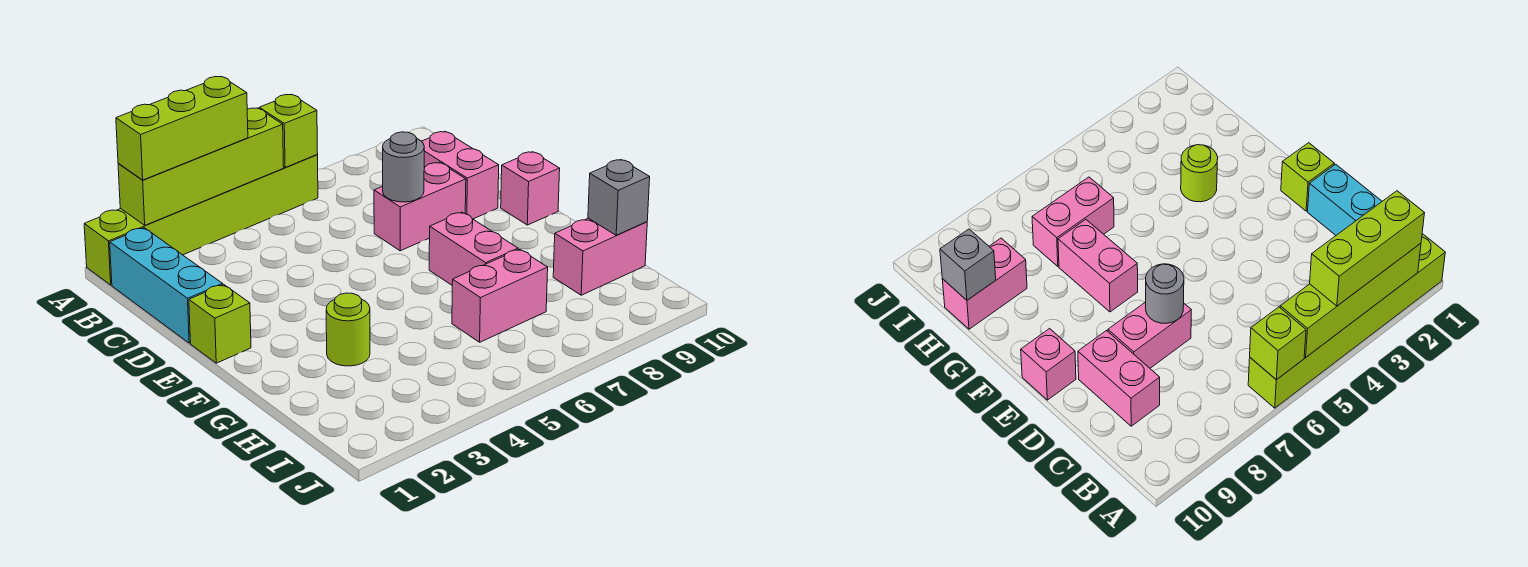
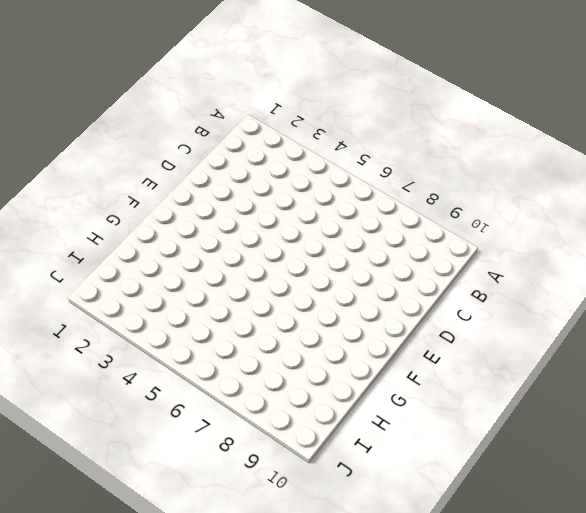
none -> lime 1x6 brick [84,155,318,285]
none -> cyan 1x3 brick [110,228,223,343]
none -> pink 1x2 brick [421,132,499,219]

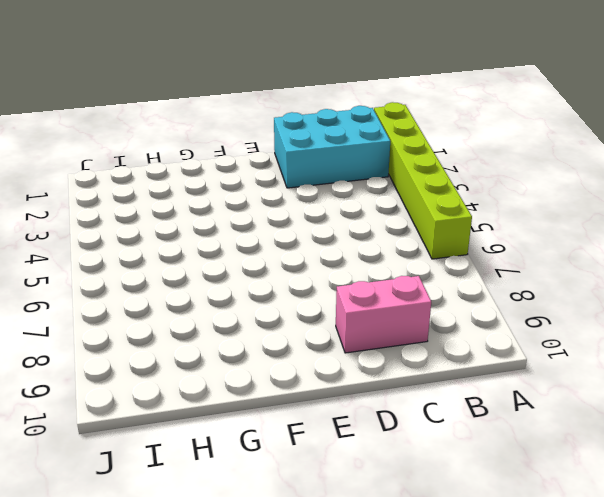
cyan 2x3 brick [274,106,390,188] -> cyan 1x3 brick [110,228,223,343]
none -> pink 1x2 brick [374,162,466,251]
none -> lime 1x1 brick [189,285,251,363]
none -> pink 1x1 brick [501,152,560,225]

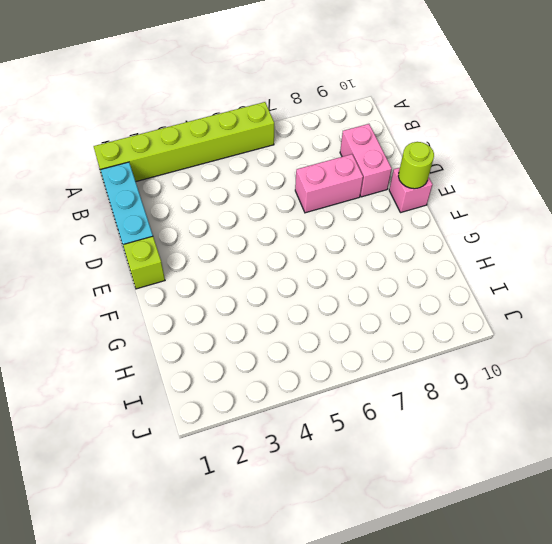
lime 1x1 round brick [398,142,434,189] -> lime 1x1 round brick moved to [326,293,370,366]
none -> pink 1x2 brick [429,212,518,285]
none -> pink 1x2 brick [452,249,548,342]
none -> pink 1x2 brick [553,218,647,295]

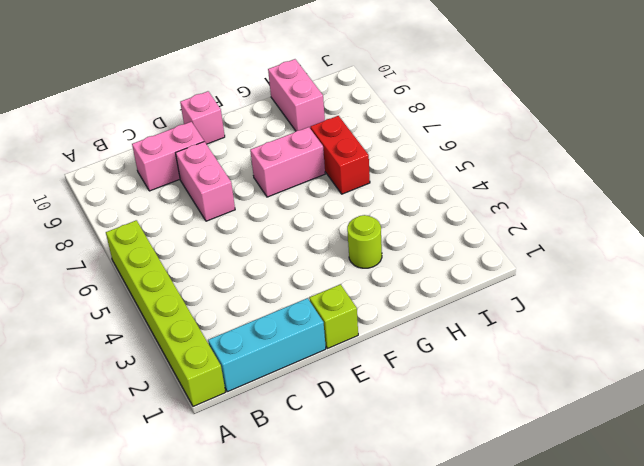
red 1x2 brick [310,116,370,194] -> pink 1x2 brick [452,249,548,342]
none -> lime 1x4 brick [118,108,284,225]
none -> lime 1x1 brick [259,95,318,167]
none -> grey 1x1 round brick [383,132,424,202]

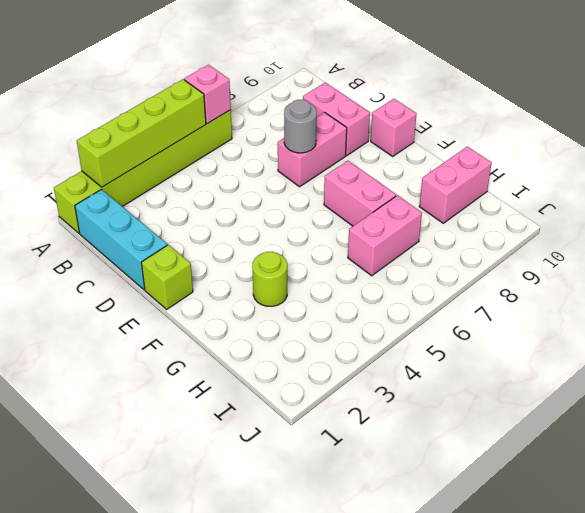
pink 1x1 brick [184,65,231,124] -> lime 1x1 brick [259,95,318,167]
none -> grey 1x1 brick [588,160,650,235]
none -> lime 1x3 brick [116,77,248,180]

